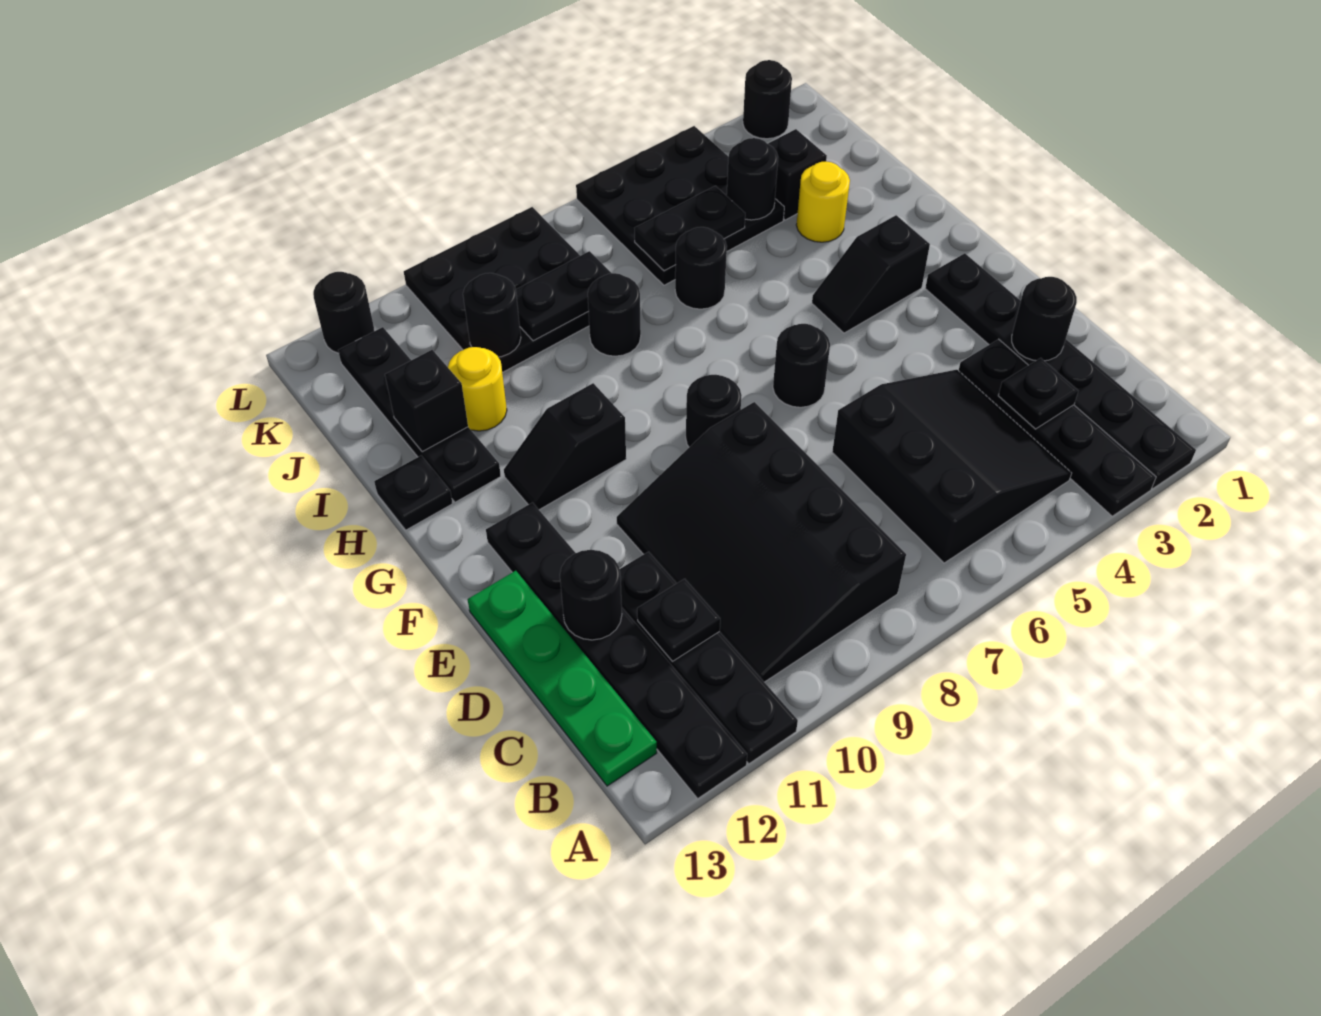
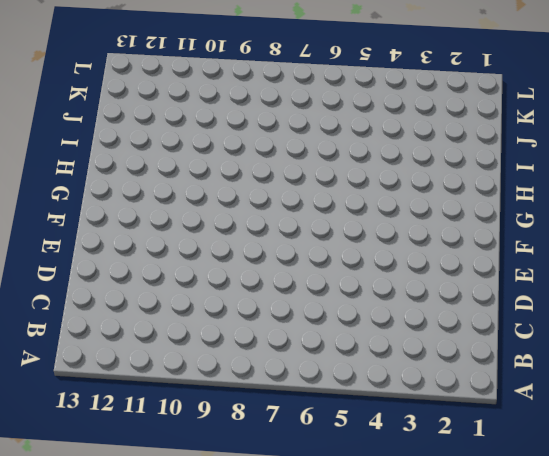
none -> black 1x6 plate [925,253,1196,489]
none -> black 1x4 plate [959,339,1156,516]
none -> black 1x4 plate [620,552,798,764]
none -> black 1x6 plate [486,503,747,798]

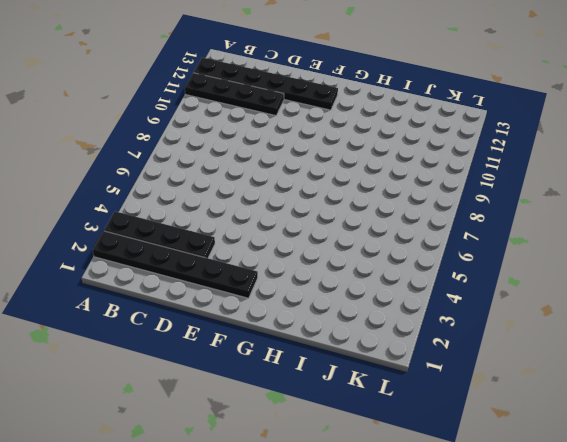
none -> black 3x3 slope [832,370,1072,563]
none -> black 3x4 slope [617,402,906,682]
none -> green 1x4 plate [468,571,657,786]
none -> black 1x1 round brick [773,324,830,407]

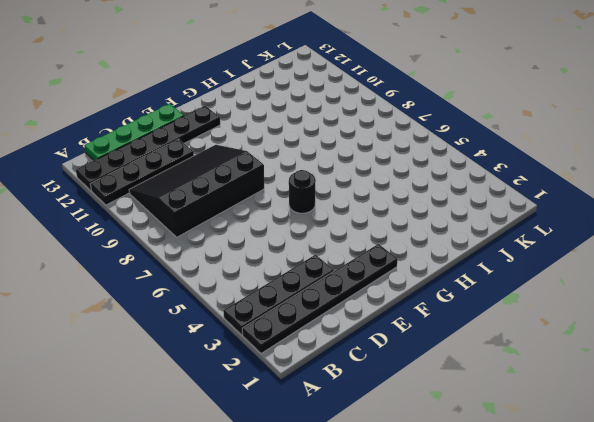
none -> black 3x3 slope [832,370,1072,563]
none -> black 1x1 round brick [686,375,742,447]
none -> black 1x2 slope [812,215,930,333]
none -> black 1x2 slope [504,383,626,510]

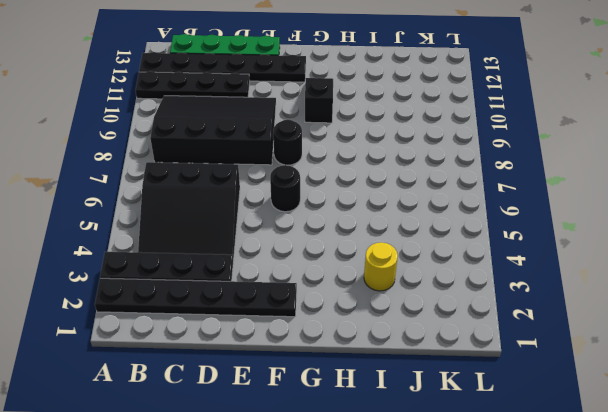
none -> black 1x2 slope [812,215,930,333]
none -> black 1x4 plate [338,327,501,502]
none -> black 1x1 plate [374,456,453,530]
none -> black 1x1 round brick [675,227,727,309]

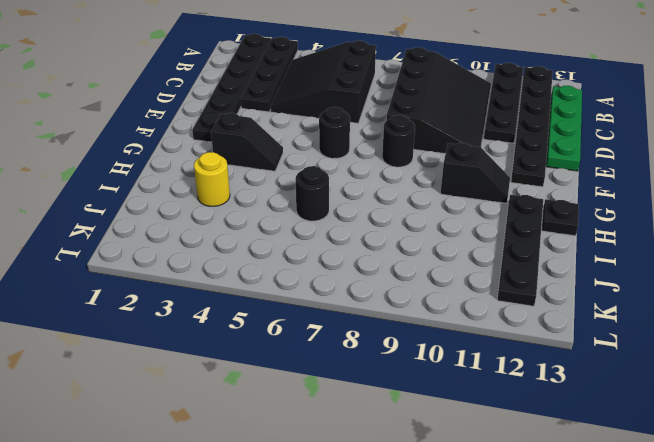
none -> black 1x1 round brick [588,273,641,356]
none -> yellow 1x1 round brick [448,347,507,431]
none -> black 1x1 brick [768,129,827,220]
none -> black 3x3 plate [576,126,784,285]

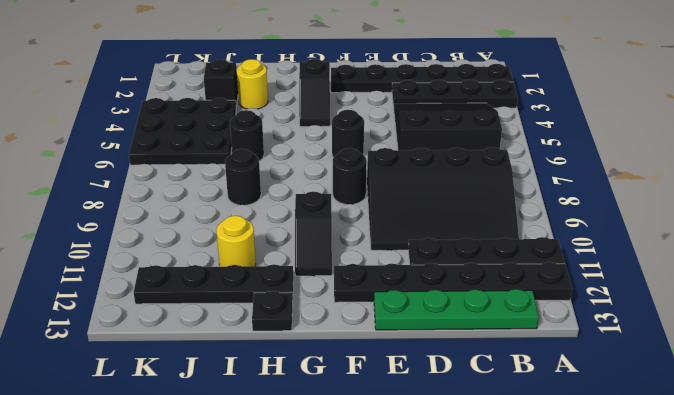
none -> black 3x3 plate [404,207,589,373]
none -> black 1x1 round brick [743,60,792,139]
none -> black 1x1 round brick [313,272,374,353]
none -> black 1x1 plate [998,358,1078,429]

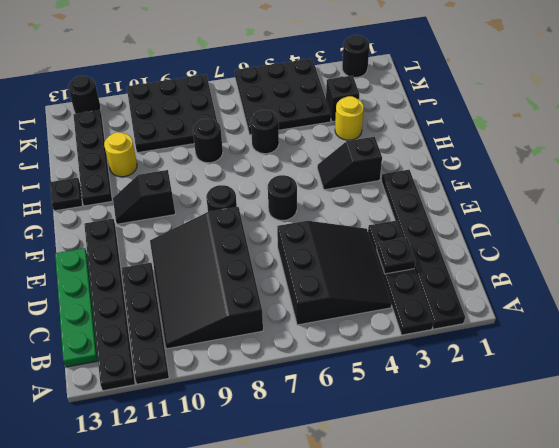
none -> black 1x1 plate [637,579,720,661]
none -> black 1x1 round brick [1012,277,1077,361]
none -> black 1x1 round brick [560,550,622,640]
none -> black 1x1 brick [385,350,468,452]

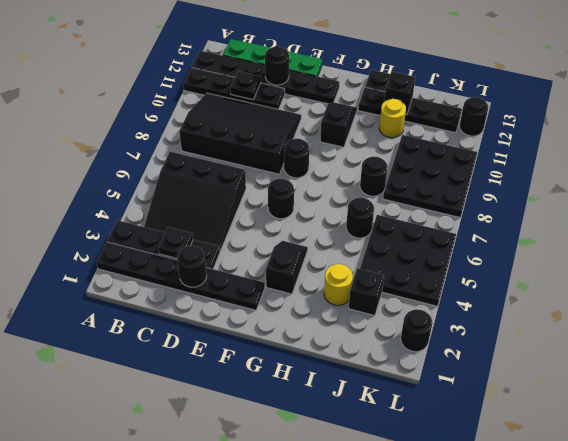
none -> black 1x1 round brick [727,138,778,220]
none -> black 1x2 plate [635,186,745,271]
none -> black 1x2 plate [516,251,612,341]
none -> black 1x1 round brick [463,273,521,357]

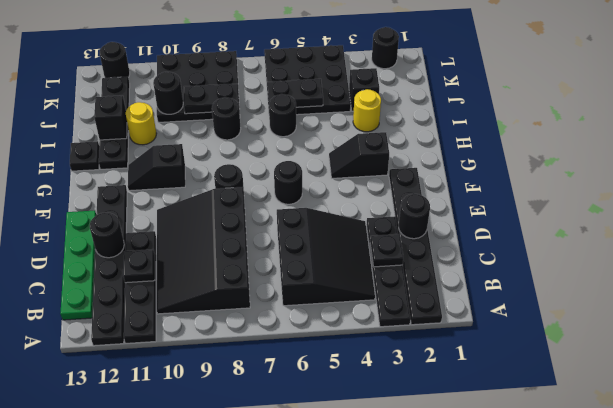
none -> black 1x1 round brick [727,138,778,220]

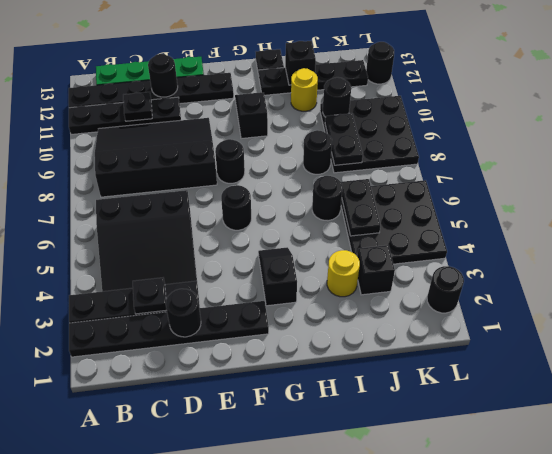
none -> black 1x1 round brick [727,138,778,220]

